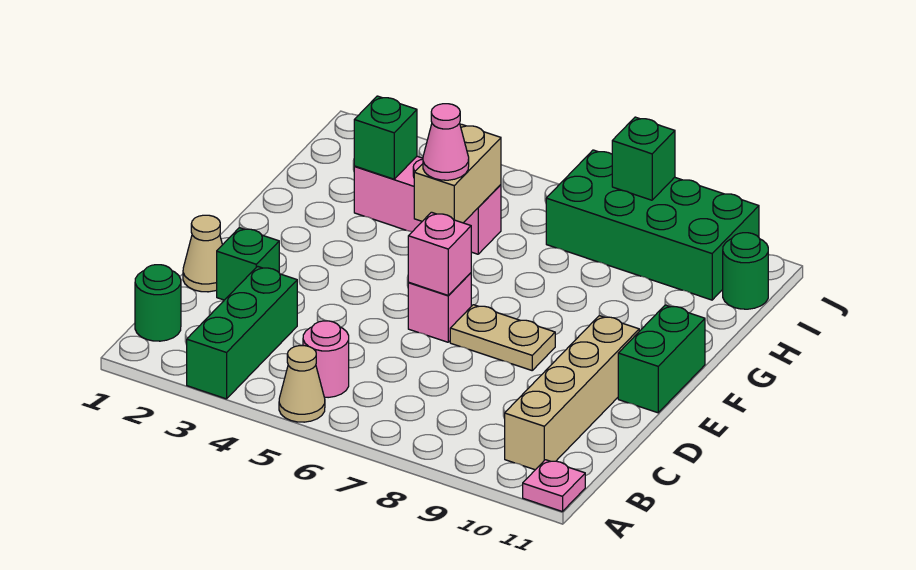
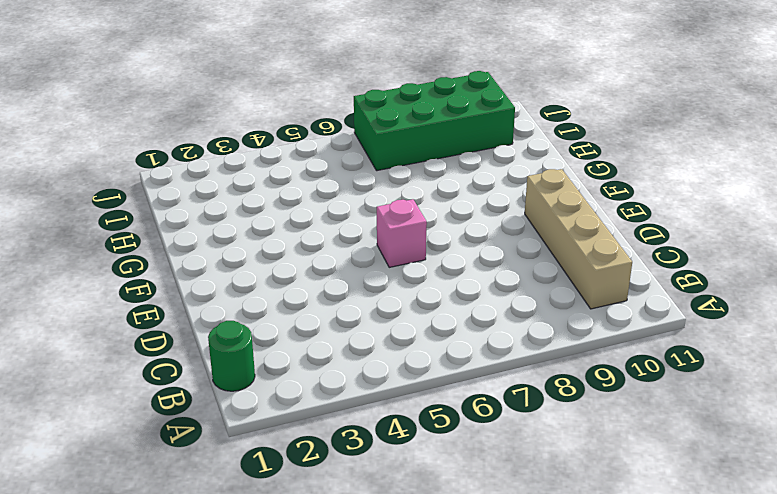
none -> green 1x3 brick [187,266,297,399]
none -> tan 1x1 cone [279,346,325,422]
none -> pink 1x1 plate [523,460,585,512]

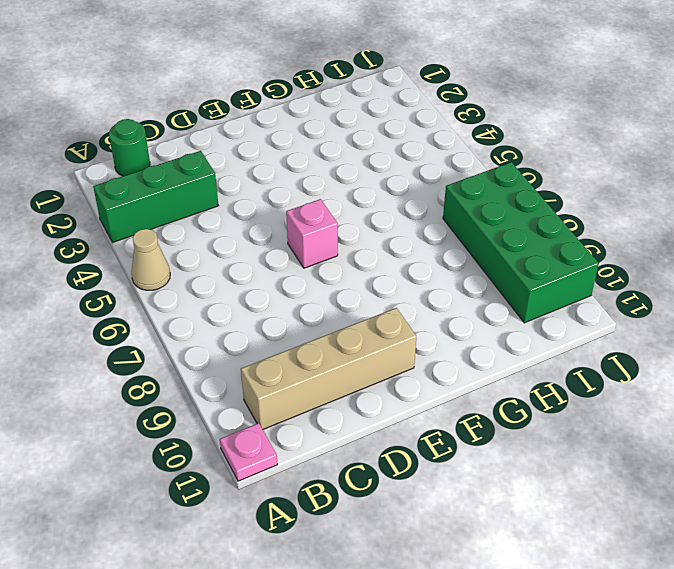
none -> pink 1x1 round brick [303,321,349,398]
none -> tan 1x1 cone [183,215,222,292]
none -> green 1x1 brick [217,228,279,300]

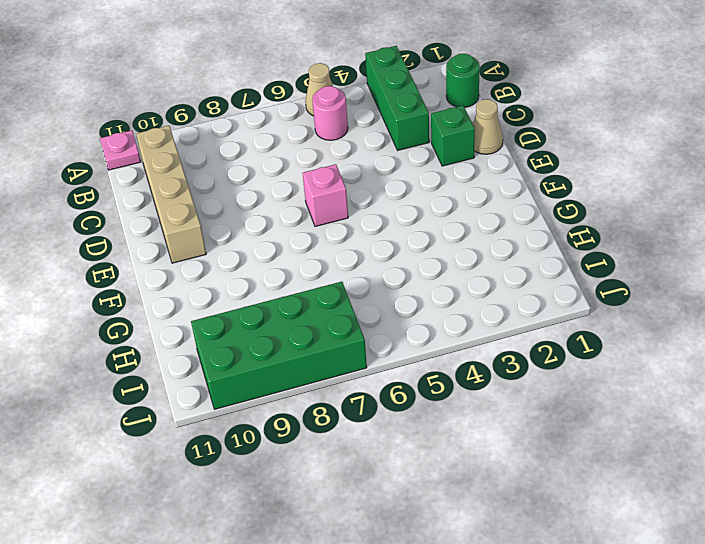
none -> tan 1x2 plate [450,305,555,370]
none -> green 1x2 brick [618,305,705,413]
none -> pink 1x3 brick [354,156,501,254]

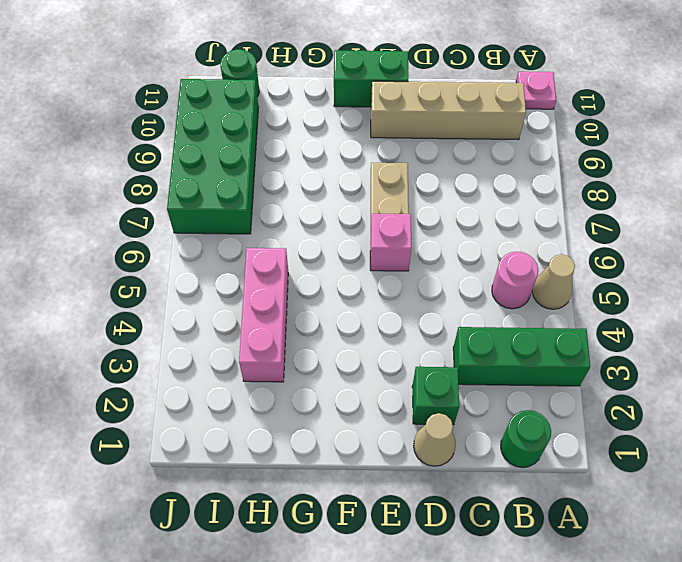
none -> pink 1x1 brick [408,212,471,296]
none -> tan 1x2 brick [414,124,501,223]
none -> green 1x1 brick [354,96,417,179]

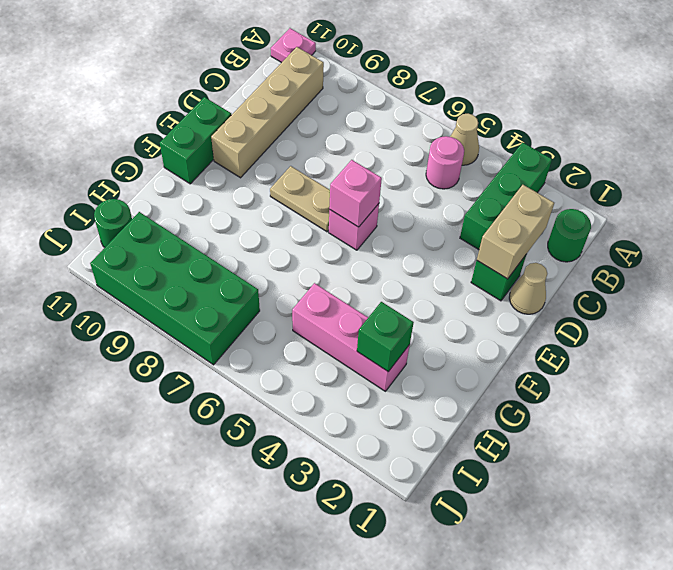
tan 1x2 brick [477,185,554,279] -> tan 1x2 brick moved to [414,124,501,223]
none -> green 1x1 brick [612,117,675,200]
none -> pink 1x1 cone [423,104,469,180]

